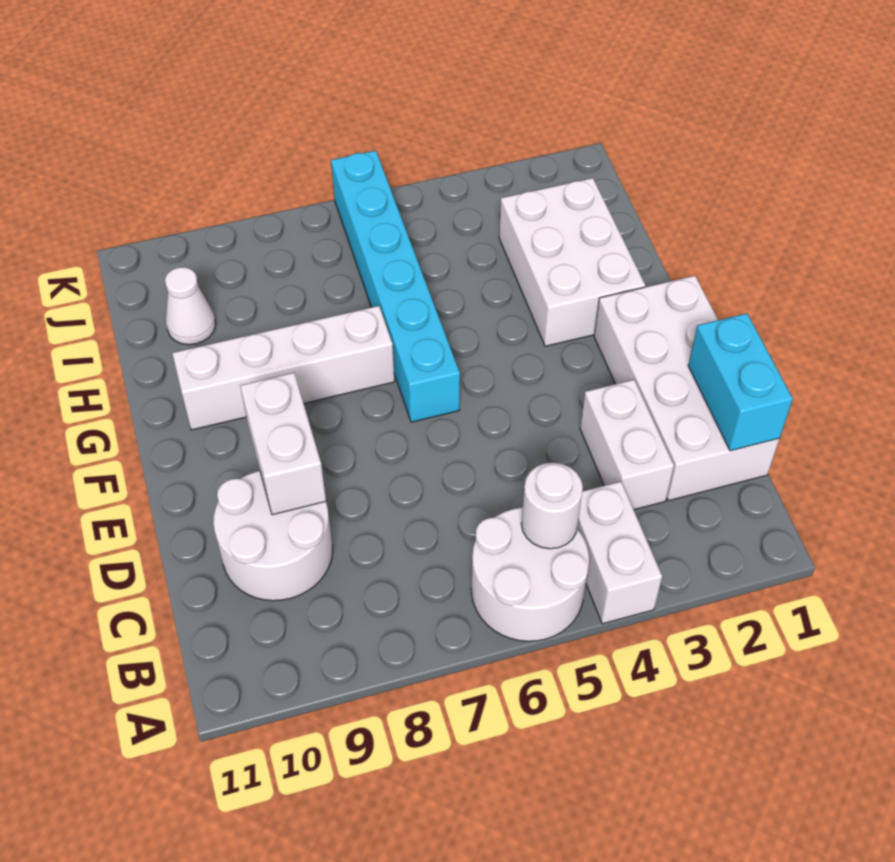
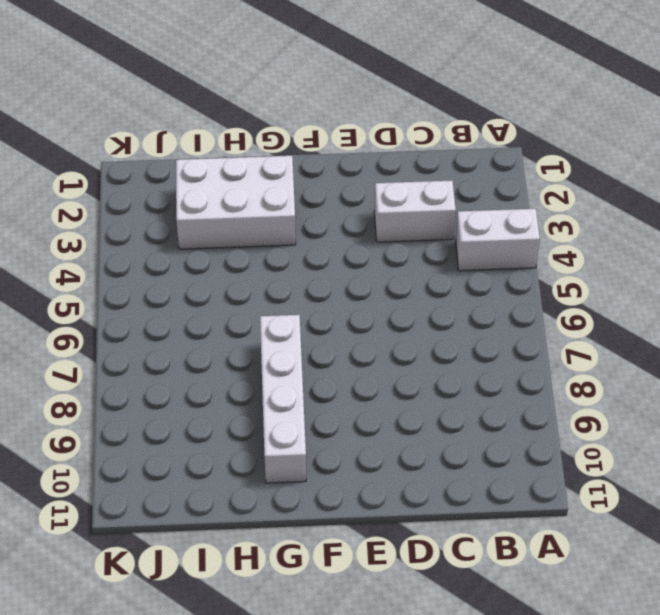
none -> white 2x2 round brick [471,507,589,641]
none -> white 2x4 brick [594,276,779,501]
none -> white 2x2 round brick [213,471,333,601]

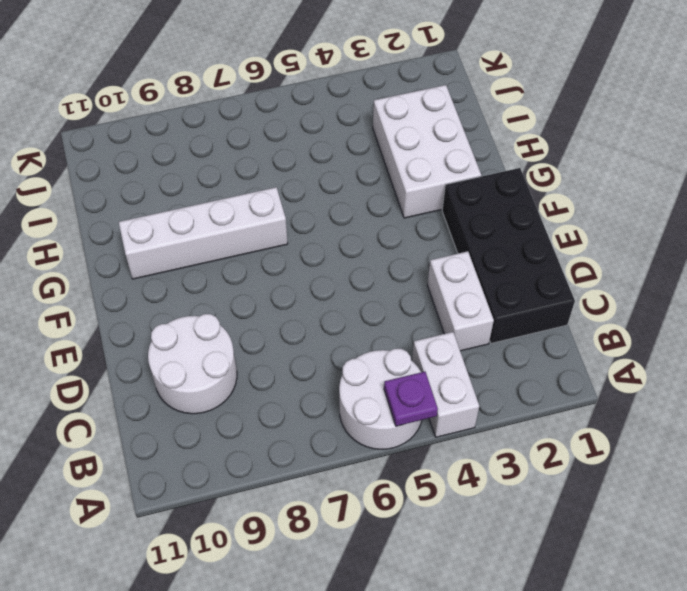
purple 1x1 plate [384,372,438,426] -> none
black 2x4 brick [442,168,575,343] -> white 2x4 brick [594,276,779,501]
none -> cyan 1x6 brick [331,151,460,422]
none -> white 1x1 cone [165,267,216,345]
none -> white 1x1 round brick [521,462,583,549]

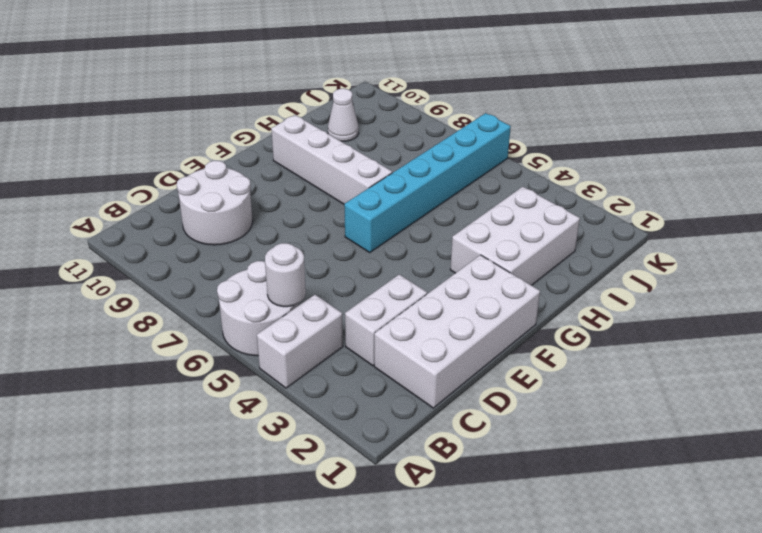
none -> cyan 1x2 brick [688,313,793,451]
none -> white 1x2 brick [240,373,326,515]

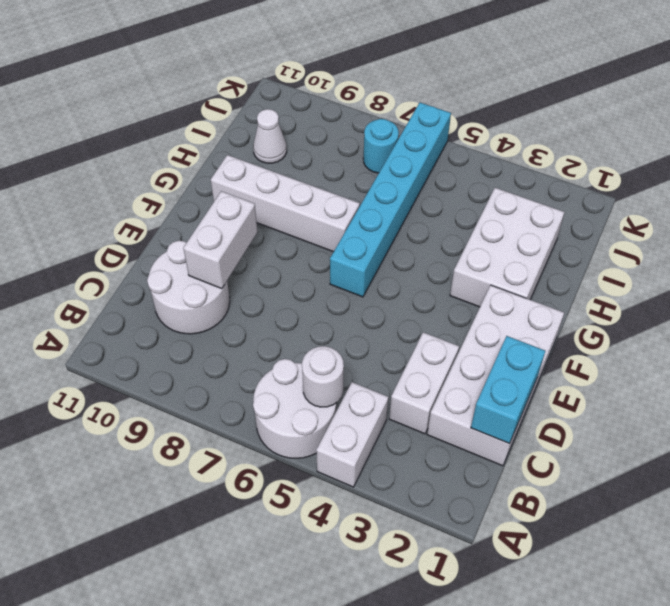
cyan 1x1 round brick [363,119,399,173] -> none

